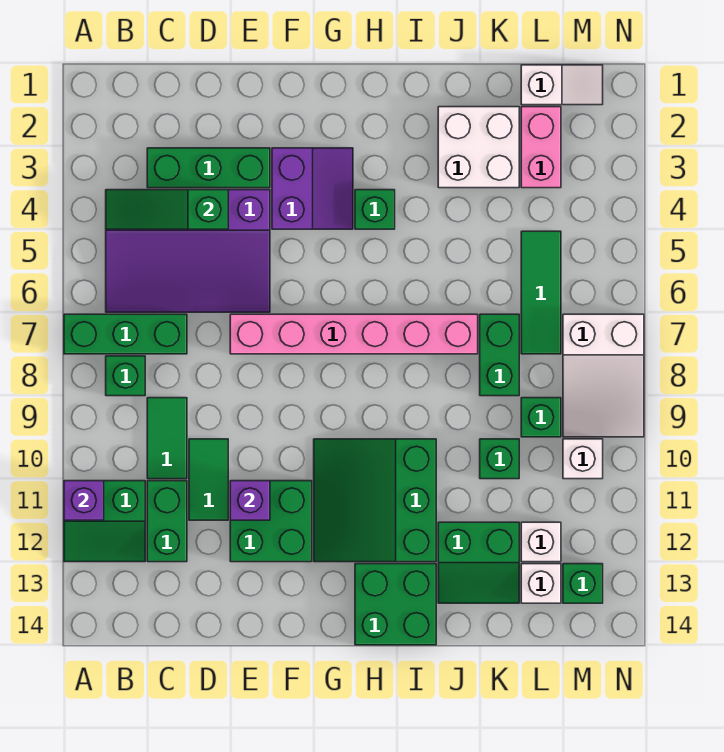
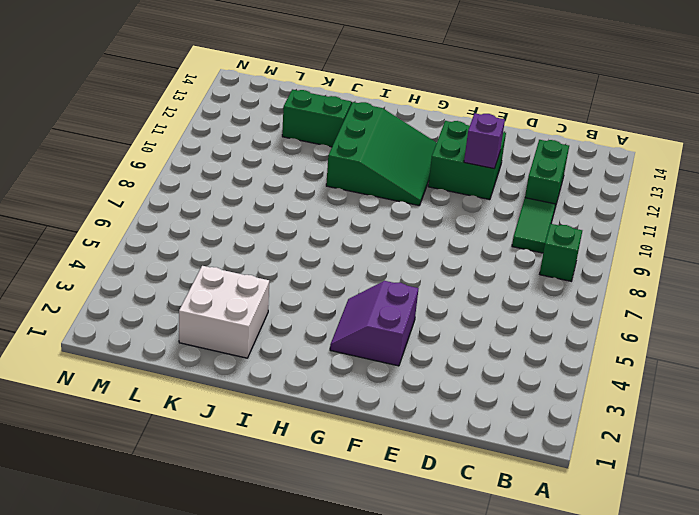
none -> green 1x3 brick [64,314,187,354]
none -> green 2x2 slope [64,481,145,562]
none -> purple 3x4 slope [106,190,270,312]
none -> green 1x3 brick [147,148,270,188]

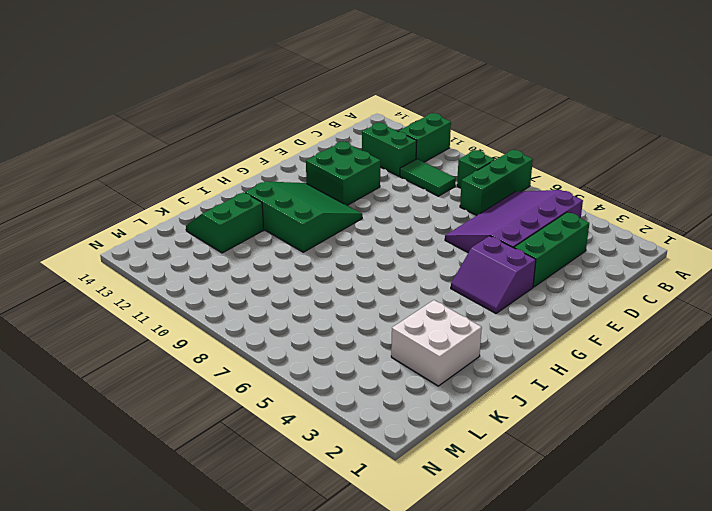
none -> green 1x2 tile [189,439,228,520]
none -> pink 1x6 brick [230,314,478,354]
none -> green 1x1 brick [355,190,395,229]
none -> green 2x2 brick [355,564,436,645]

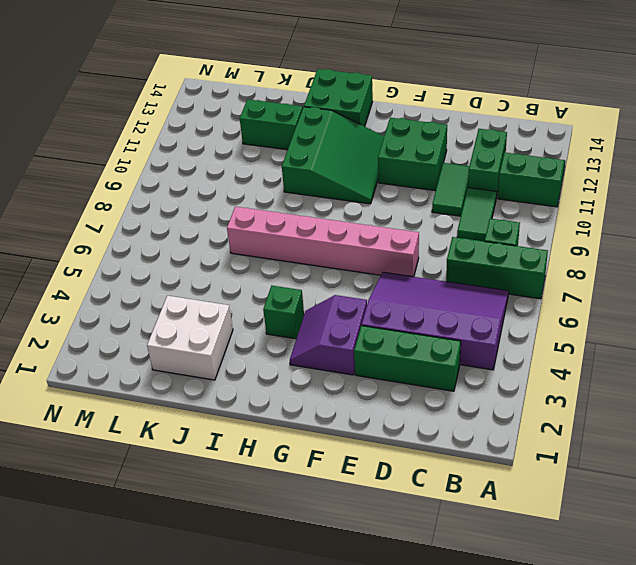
none -> green 1x2 brick [480,314,519,396]
none -> green 1x1 brick [480,439,519,479]
none -> white 1x2 slope [521,65,603,105]
none -> pink 1x2 brick [521,107,561,188]

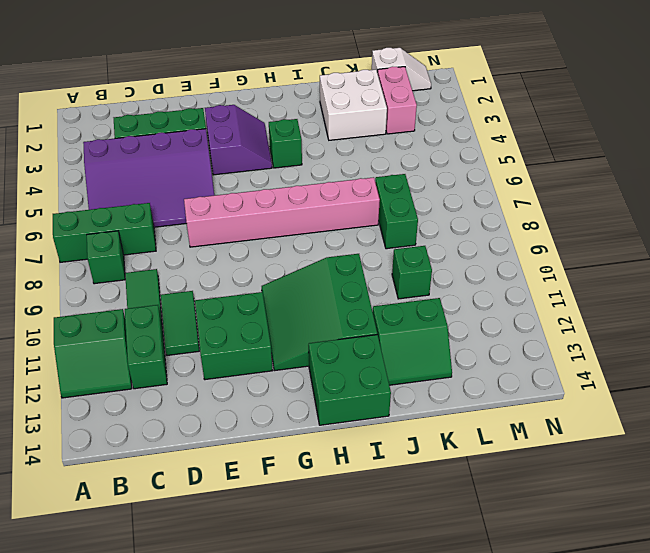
none -> green 1x3 tile [521,231,561,354]
none -> green 1x1 brick [521,398,561,437]
none -> white 1x1 brick [521,522,561,562]
none -> white 1x1 brick [521,564,561,603]

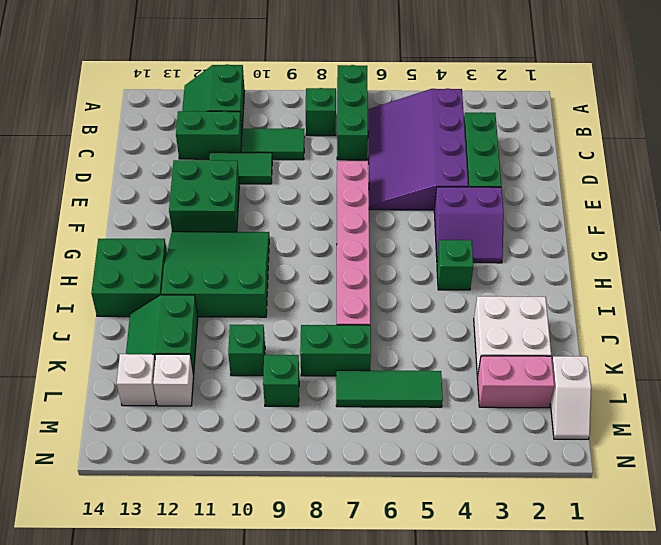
none -> white 2x3 slope [563,314,644,437]
none -> white 1x1 brick [563,439,603,479]
none -> green 1x1 brick [563,564,603,603]
none -> purple 1x1 brick [64,481,104,520]

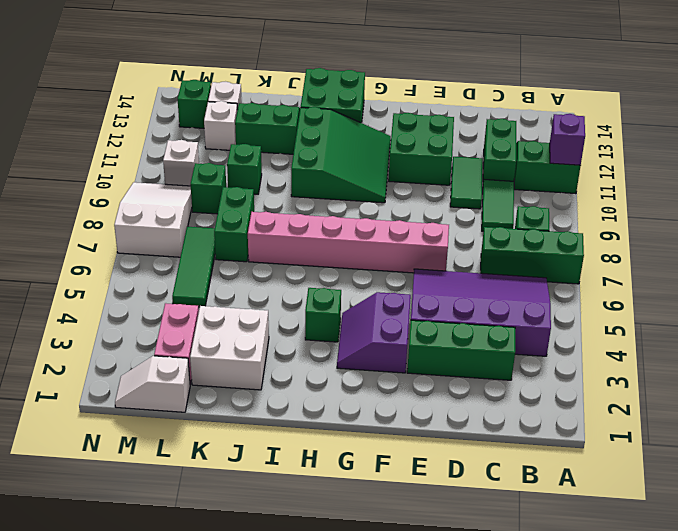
none -> green 1x3 slope [106,190,228,229]
none -> purple 1x1 brick [230,481,270,520]

